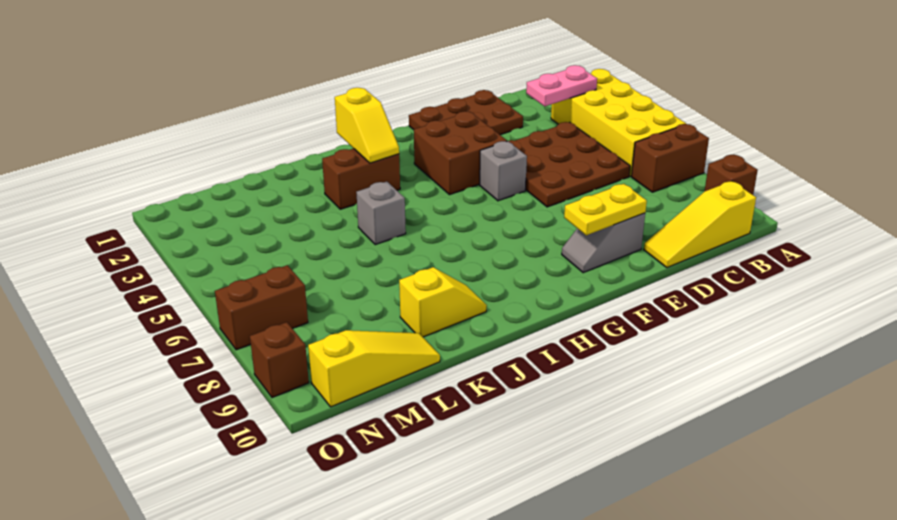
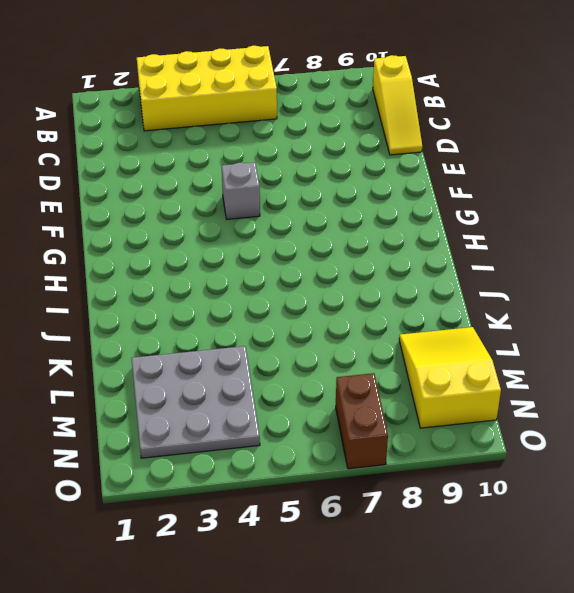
grey 3x3 plate [132,346,260,458] -> none
yellow 2x3 slope [399,327,501,428] -> yellow 1x3 slope [308,330,440,407]
none -> brown 1x2 brick [632,124,709,192]
none -> brown 1x1 brick [705,155,758,195]
none -> brown 3x3 plate [508,122,630,207]

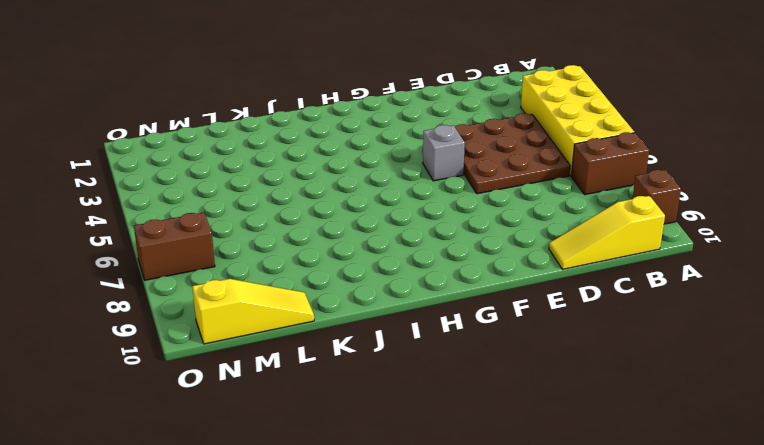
none -> brown 2x3 plate [409,90,523,135]
none -> grey 1x2 slope [562,213,645,273]
none -> brown 2x2 brick [414,111,507,195]

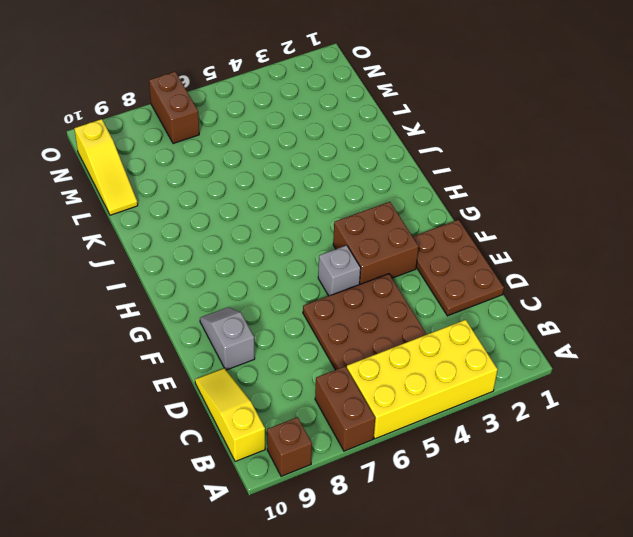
none -> brown 1x2 brick [322,149,400,209]
none -> grey 1x1 brick [356,182,406,245]
none -> yellow 1x2 slope [399,267,487,337]

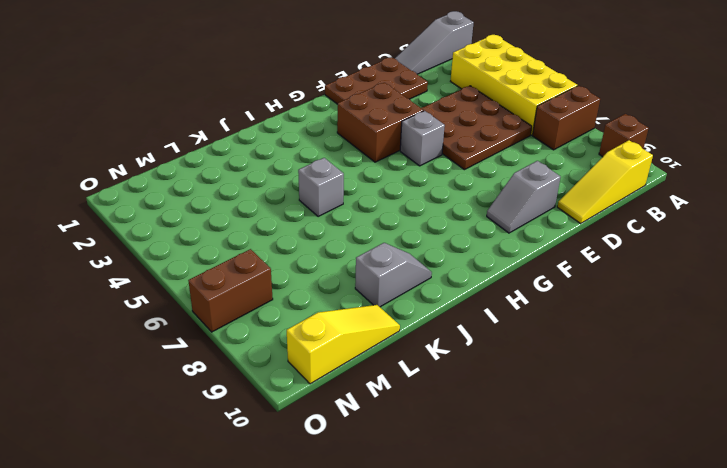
grey 1x3 slope [395,11,474,74] -> none
grey 1x2 slope [355,243,432,307] -> yellow 1x2 slope [399,267,487,337]
none -> brown 1x2 brick [322,149,400,209]
none -> brown 1x1 brick [250,322,309,398]
none -> pink 1x2 plate [526,65,597,106]

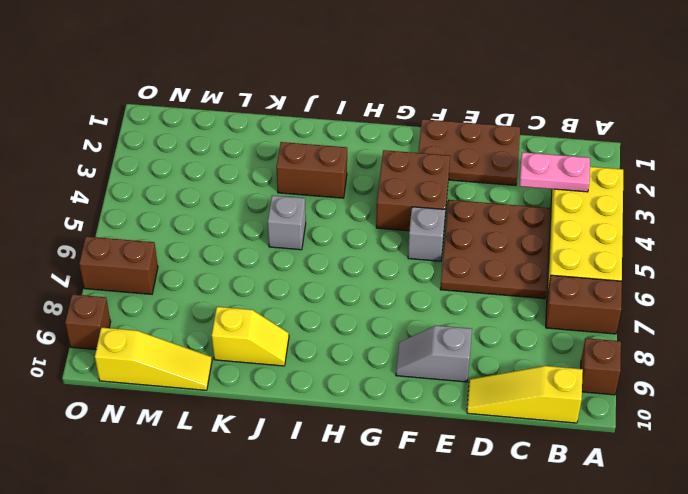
none -> yellow 1x2 plate [564,184,647,235]
none -> yellow 1x2 slope [335,88,399,163]

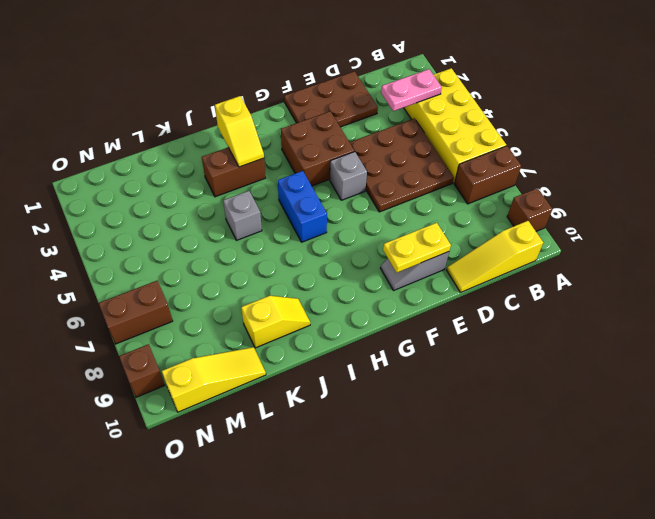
blue 1x2 brick [278,171,327,242] -> none

